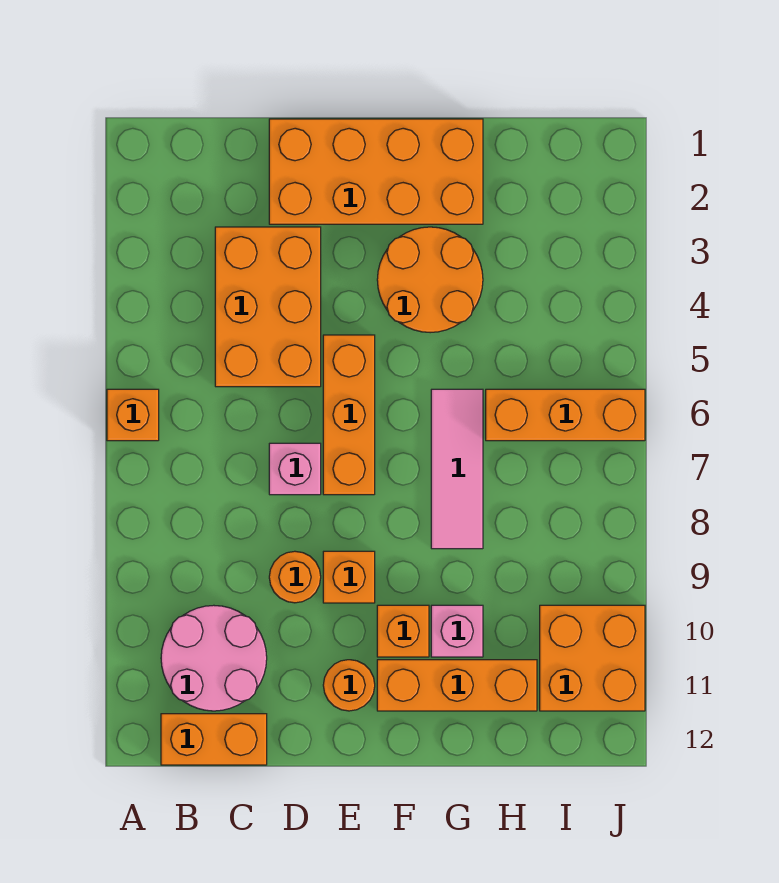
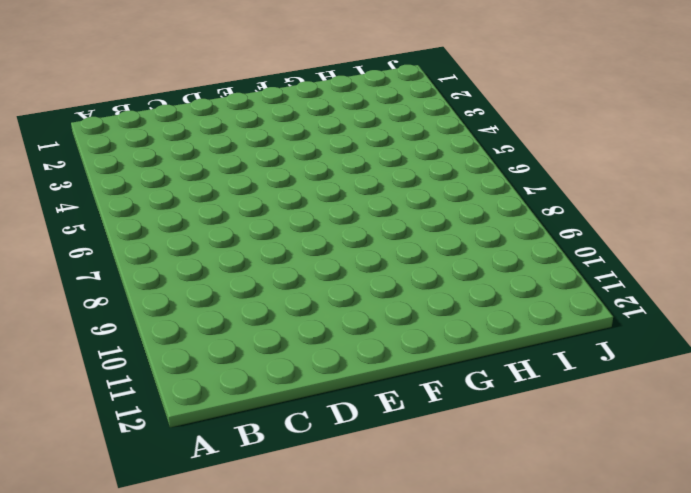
none -> orange 1x1 brick [107,389,159,441]
none -> pink 2x2 round brick [161,605,267,711]
none -> orange 1x2 brick [161,714,267,765]

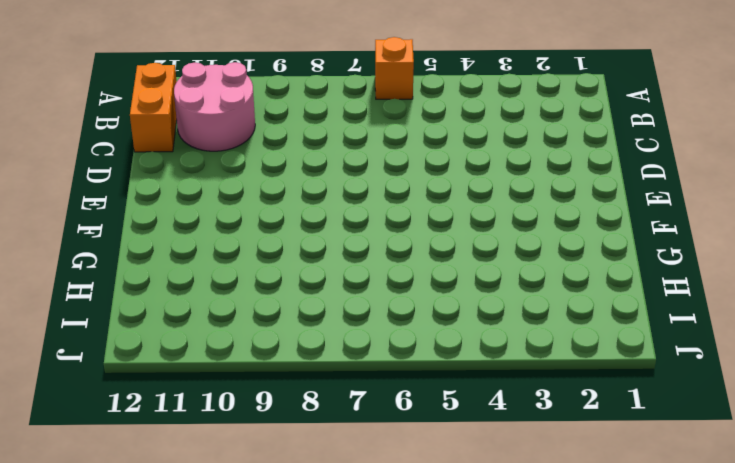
none -> orange 2x3 brick [215,227,321,387]
none -> orange 2x4 brick [269,119,483,224]
none -> pink 1x1 brick [269,443,321,495]

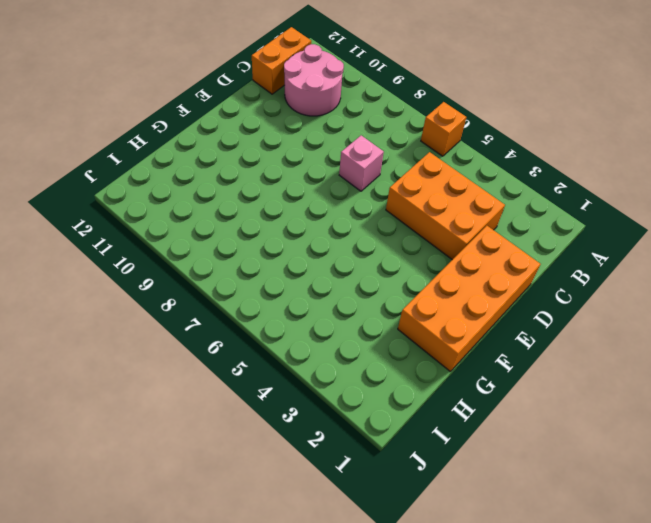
none -> orange 1x1 round brick [269,551,321,603]
none -> orange 1x3 brick [323,335,375,495]
none -> orange 1x1 brick [323,551,375,603]

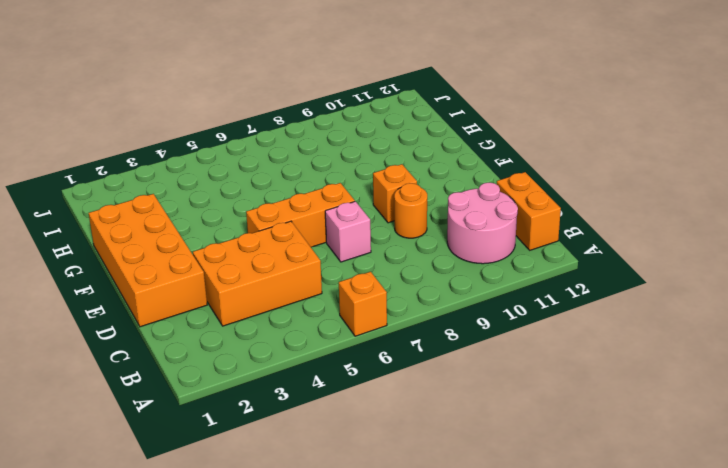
none -> orange 1x1 round brick [323,660,375,711]
none -> orange 2x2 round brick [377,227,483,333]
none -> orange 1x1 brick [377,605,429,657]

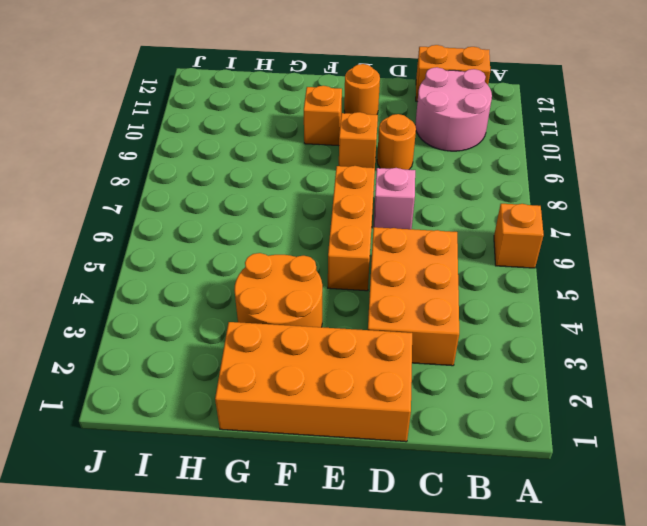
none -> orange 1x3 brick [377,660,537,711]
none -> pink 1x3 tile [431,389,483,549]
none -> pink 1x1 brick [431,605,483,657]

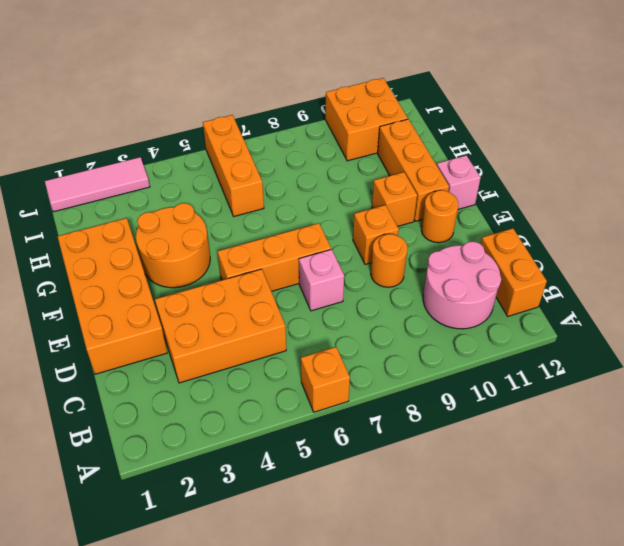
pink 1x1 brick [437,155,481,209] -> pink 1x1 brick moved to [431,605,483,657]
pink 1x3 tile [45,157,150,212] -> pink 1x3 tile moved to [431,389,483,549]

